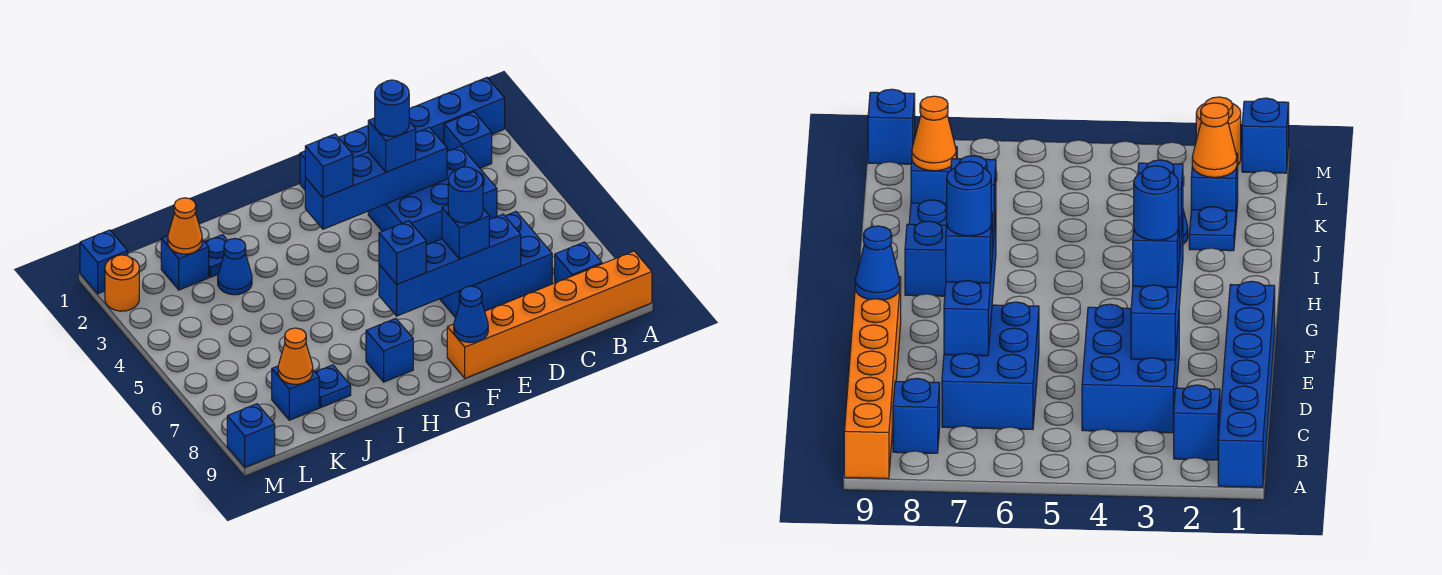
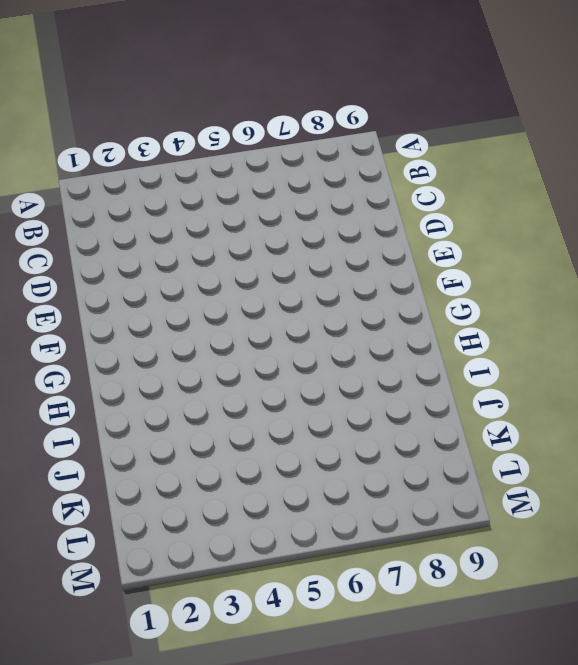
none -> blue 1x6 brick [300,78,505,190]
none -> orange 1x6 brick [447,251,652,378]
none -> blue 1x1 brick [444,112,492,168]

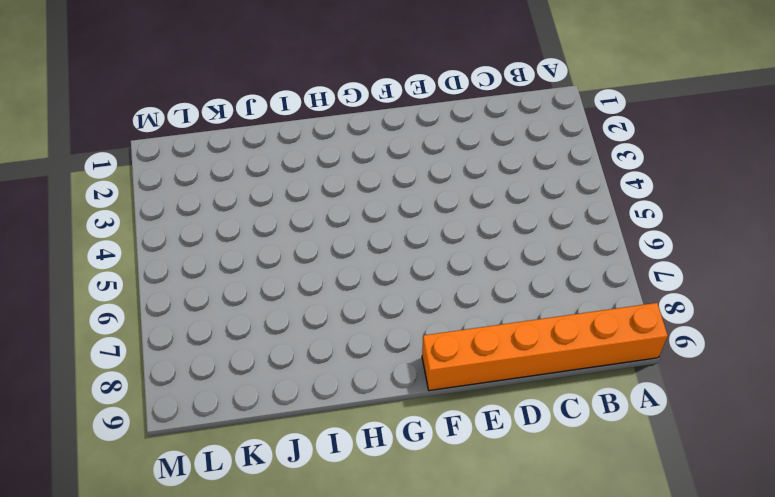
none -> blue 1x6 brick [300,78,505,190]
none -> blue 1x1 brick [444,112,492,168]
none -> blue 1x1 brick [555,242,602,283]

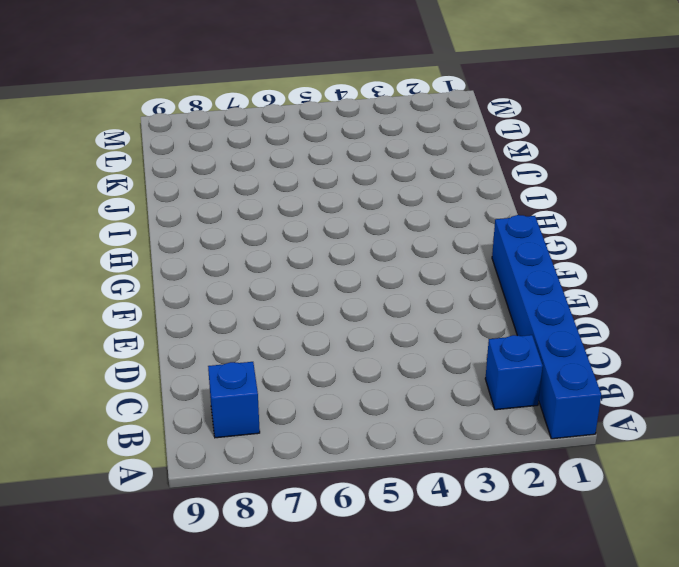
none -> orange 1x6 brick [447,251,652,378]
none -> blue 2x3 brick [368,146,497,245]
none -> blue 2x3 brick [440,212,552,318]

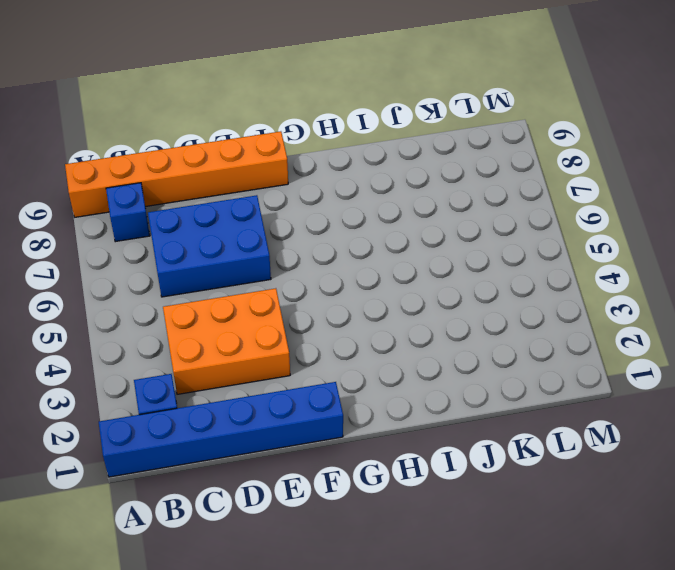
orange 2x3 brick [163,288,290,394] -> blue 2x3 brick [368,146,497,245]
none -> blue 1x1 brick [366,318,413,382]
none -> blue 1x1 plate [205,235,228,277]
none -> blue 1x1 cone [218,238,252,295]

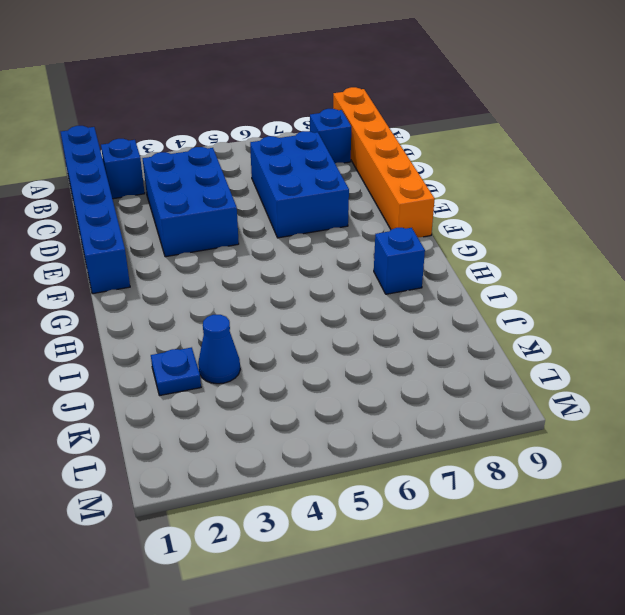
none -> blue 1x1 plate [315,365,351,407]
none -> blue 1x1 brick [161,236,209,290]
none -> blue 1x1 brick [272,366,319,420]

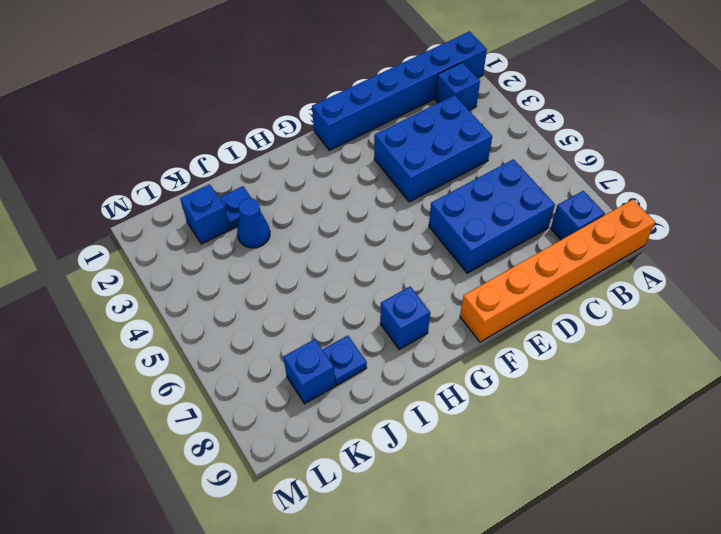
none -> blue 1x1 brick [80,230,127,294]
none -> orange 1x1 round brick [105,255,139,311]
none -> blue 1x1 brick [227,404,275,467]

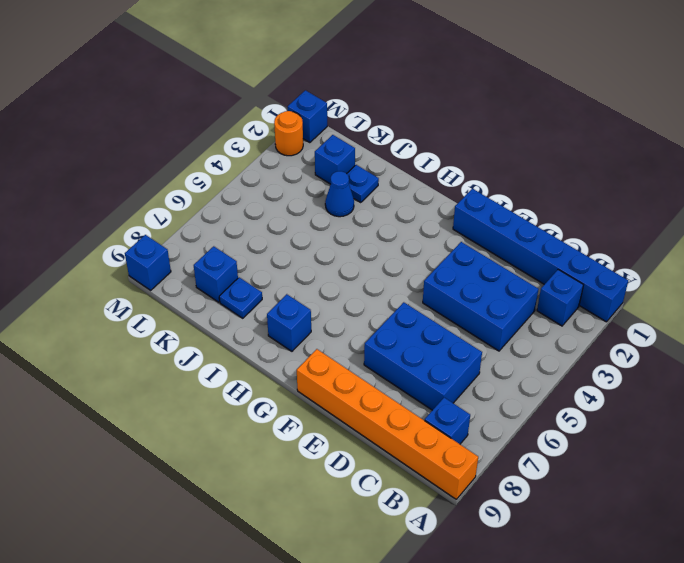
none -> blue 1x4 brick [305,127,447,229]
none -> blue 1x4 brick [379,214,521,316]
none -> blue 1x1 cone [454,286,488,342]

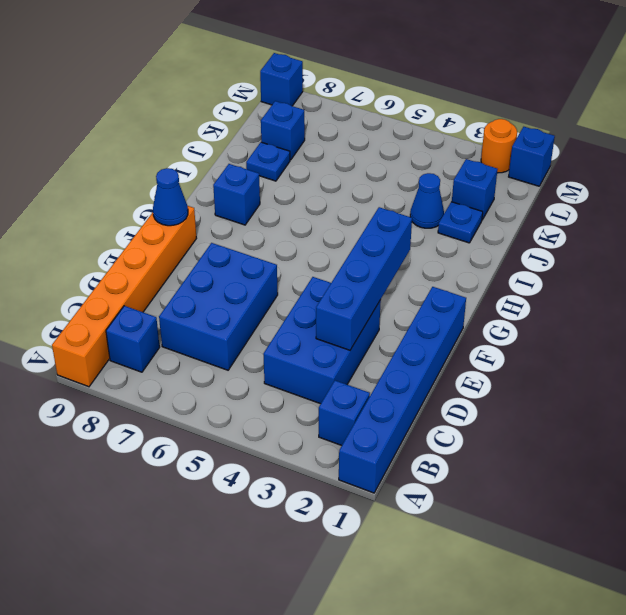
none -> blue 1x4 brick [379,214,521,316]
none -> orange 1x1 cone [168,198,202,254]
none -> orange 1x1 cone [278,328,313,384]

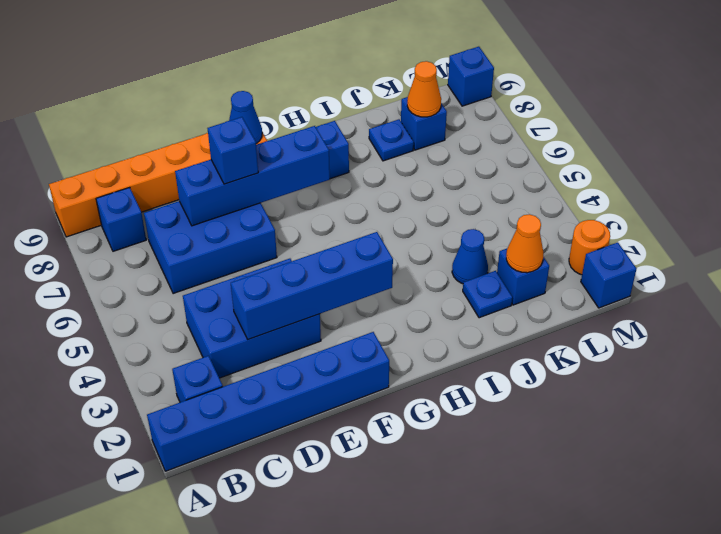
none -> blue 1x1 brick [368,118,416,172]
none -> blue 1x1 brick [305,134,353,198]
none -> blue 1x1 brick [379,221,426,285]

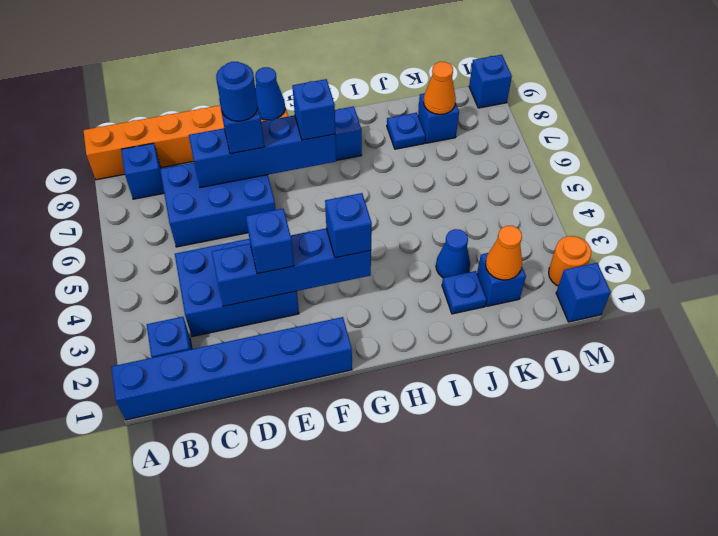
none -> blue 1x1 round brick [375,80,409,136]

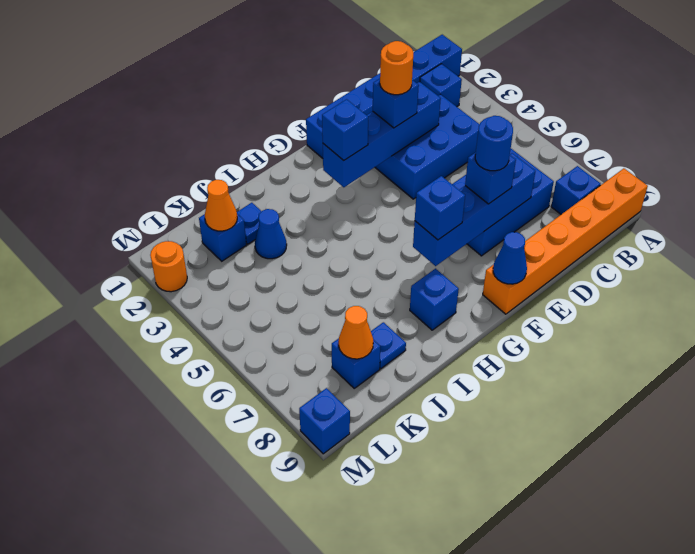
orange 1x1 round brick [380,41,414,95] -> blue 1x1 round brick [375,80,409,136]
none -> blue 1x1 brick [80,230,127,294]

